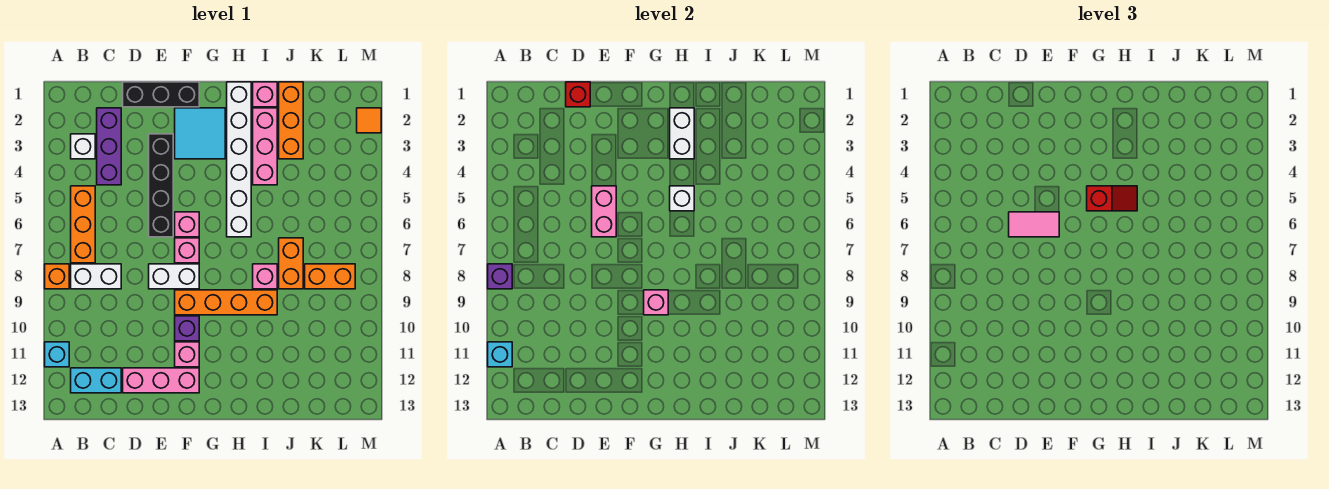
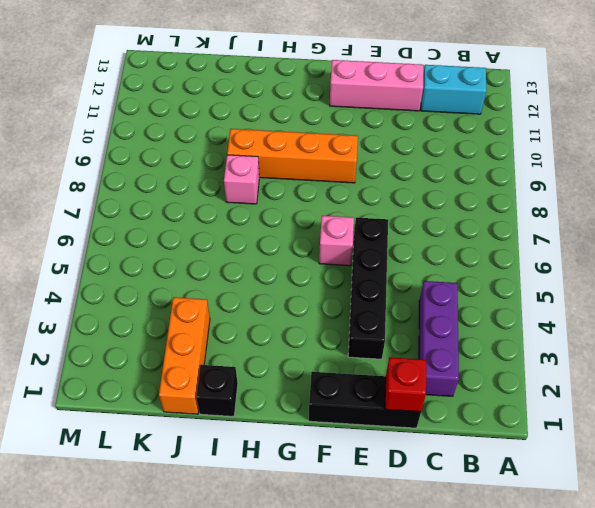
black 1x1 brick [196,365,238,416] -> pink 1x1 brick [253,82,277,107]
none -> orange 1x1 brick [45,264,69,289]
none -> cyan 1x1 brick [45,342,69,367]
none -> white 1x1 brick [71,134,95,159]
none -> orange 1x3 brick [71,186,95,263]

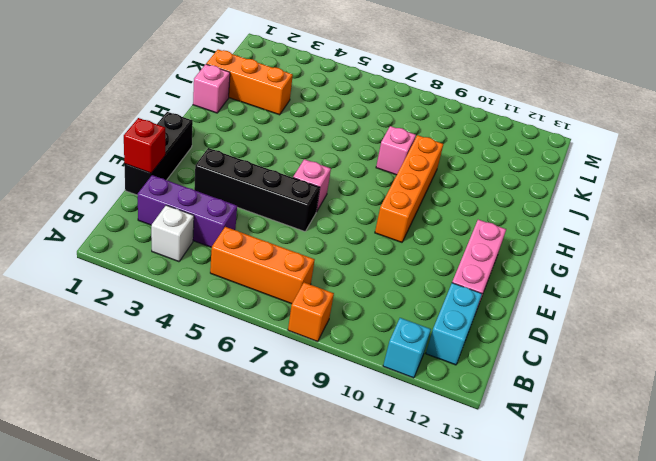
none -> white 1x2 brick [71,264,121,289]
none -> white 1x2 brick [149,264,199,289]
none -> cyan 2x2 tile [175,108,225,159]
none -> pink 1x1 brick [175,238,199,263]

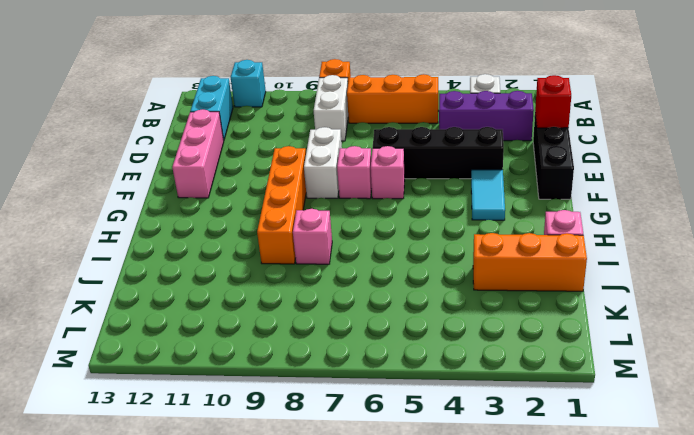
cyan 1x2 tile [471,170,505,220] -> cyan 2x2 tile [175,108,225,159]
none -> purple 1x1 brick [175,316,199,341]
none -> pink 1x1 brick [175,342,199,367]
none -> white 1x6 brick [227,82,251,237]
none -> pink 1x3 brick [253,108,277,185]

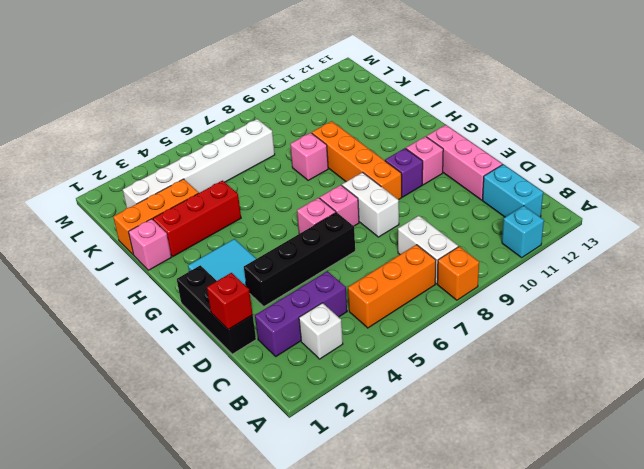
red 1x3 brick [153,181,241,256] -> pink 1x3 brick [253,108,277,185]
white 1x6 brick [123,119,275,208] -> white 1x6 brick moved to [227,82,251,237]
none -> orange 1x2 brick [279,238,303,289]
none -> orange 1x2 brick [305,264,355,289]
none -> orange 1x1 tile [357,108,381,133]
none -> purple 1x1 brick [488,264,512,289]

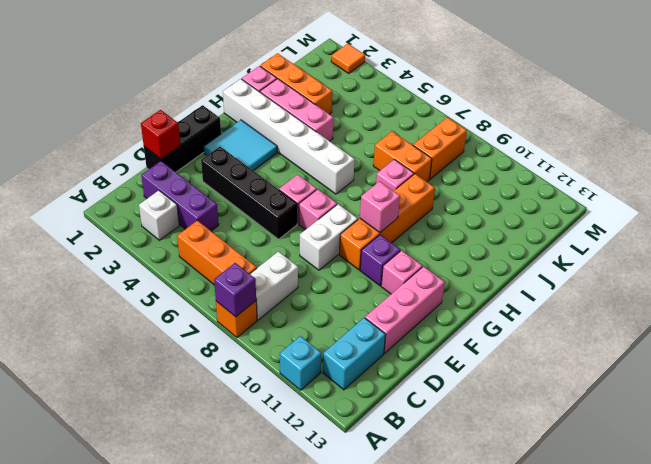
none -> cyan 1x1 brick [488,342,512,367]
none -> pink 1x2 brick [592,186,616,237]
none -> white 1x2 brick [670,108,694,159]
none -> white 1x1 brick [670,186,694,211]

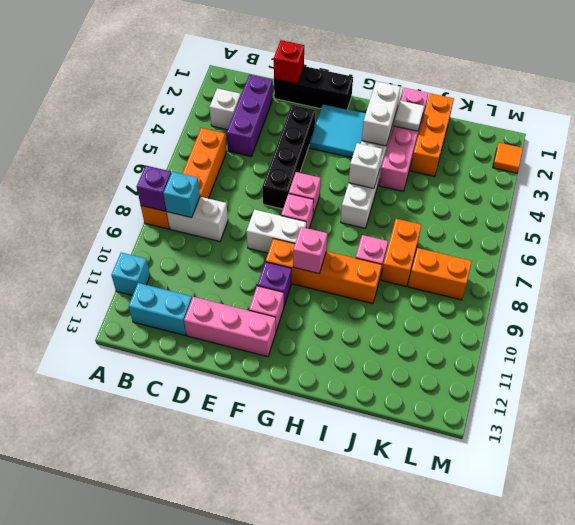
cyan 1x1 brick [163,172,200,218] -> cyan 1x1 brick moved to [488,342,512,367]
white 1x1 tile [394,101,424,131] -> none
none -> pink 1x2 brick [592,186,616,237]
none -> pink 1x2 tile [1009,212,1059,237]
none -> red 1x2 slope [1087,186,1137,211]

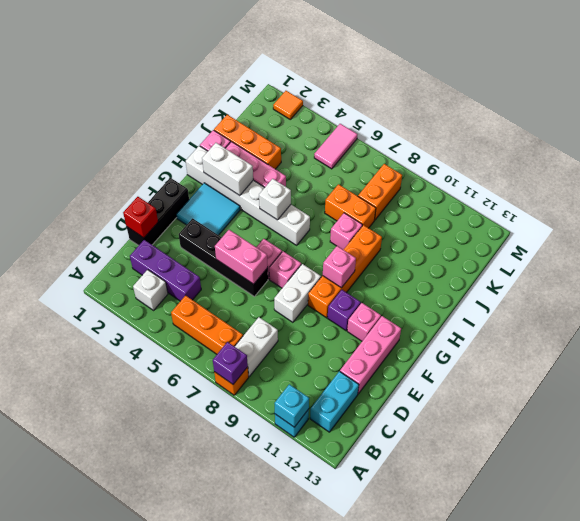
pink 1x2 tile [314,124,357,169] -> pink 1x2 tile moved to [1009,212,1059,237]
none -> red 1x2 slope [1087,186,1137,211]

